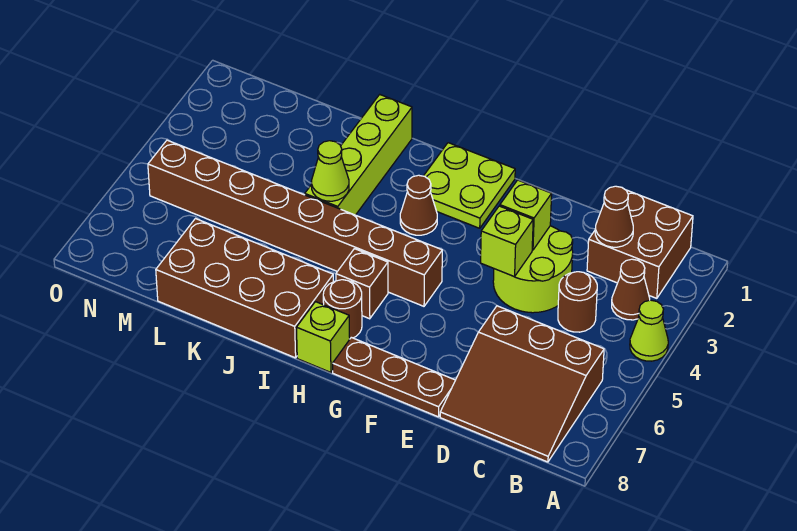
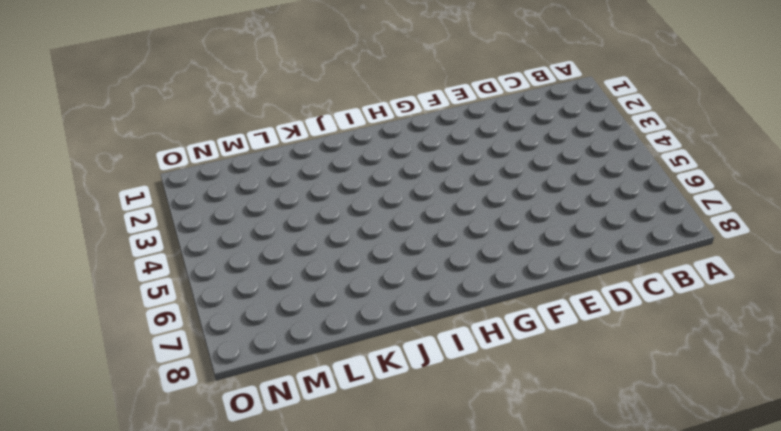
none -> lime 1x1 cone [630,300,668,361]
none -> brown 2x2 brick [587,190,693,298]
none -> brown 1x1 cone [612,259,650,320]

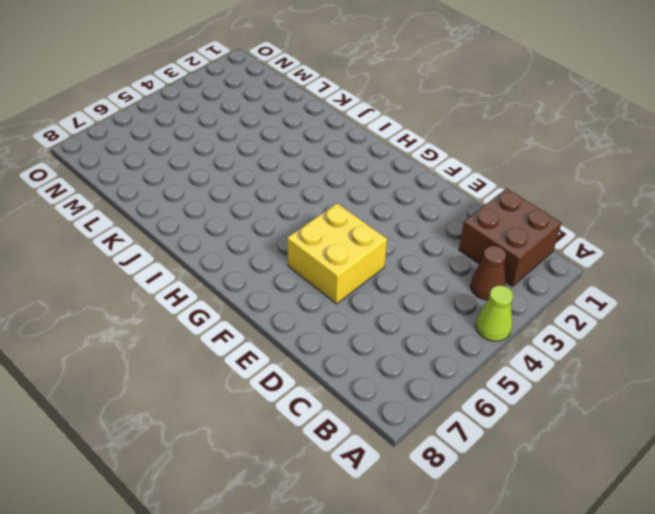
yellow 2x2 brick [287,203,387,304] -> none
none -> brown 3x3 slope [440,306,604,462]
none -> brown 1x1 round brick [558,272,597,332]
none -> lime 2x2 round brick [493,226,573,313]

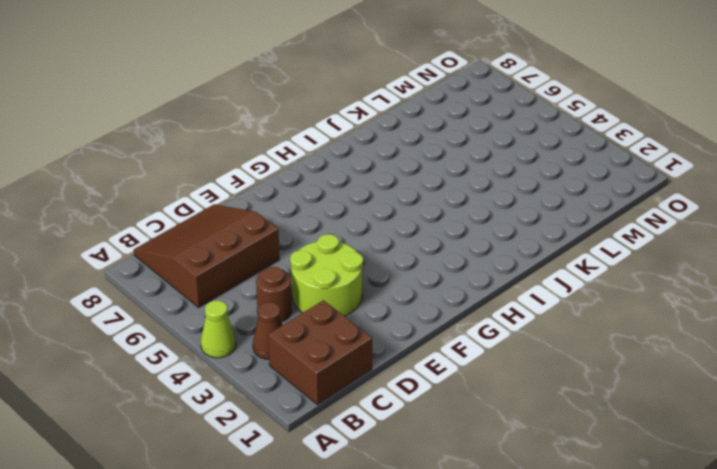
none -> brown 1x3 plate [333,337,455,417]
none -> lime 2x2 plate [424,143,515,228]
none -> brown 1x8 brick [148,140,442,306]

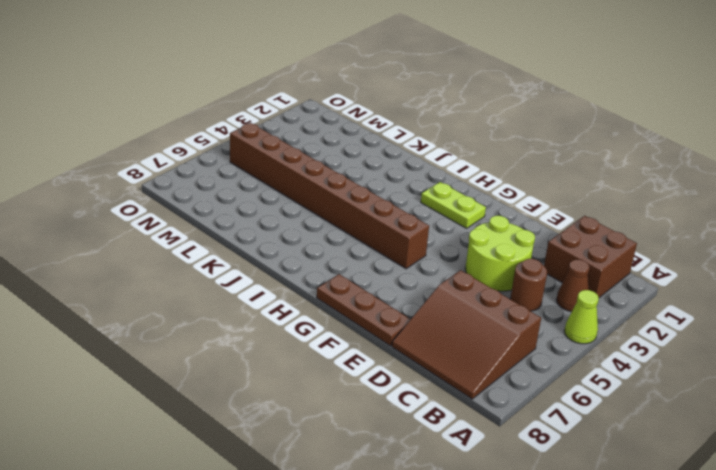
lime 1x2 plate [421,182,486,228] -> lime 2x2 plate [424,143,515,228]
none -> brown 1x1 cone [400,175,437,235]
none -> brown 1x1 brick [336,249,388,319]
none -> brown 1x1 round brick [323,280,362,338]

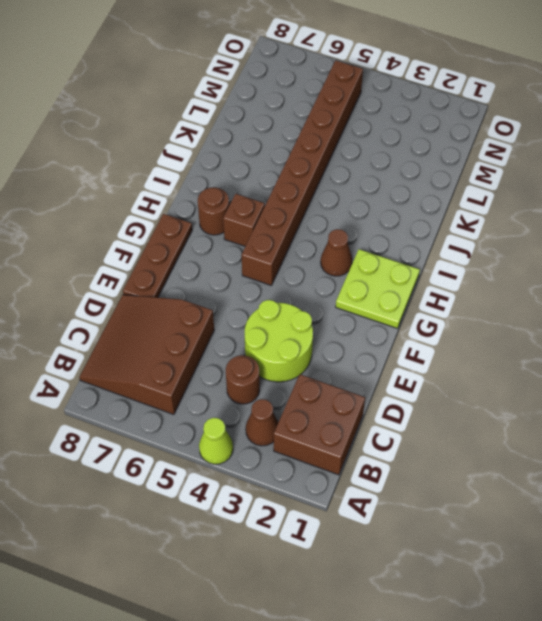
none -> lime 1x1 brick [296,302,350,372]
none -> brown 2x4 brick [156,219,333,358]
none -> lime 1x4 brick [305,95,412,215]

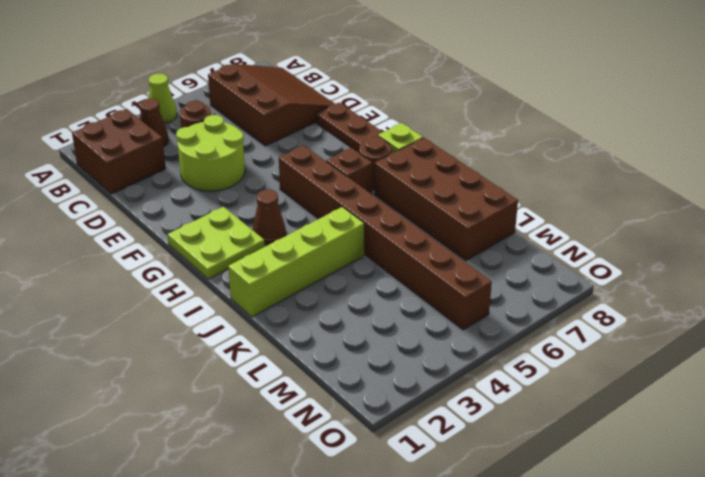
none -> brown 1x1 cone [595,186,633,247]
none -> lime 1x1 brick [500,180,552,250]
none -> lime 1x1 brick [481,206,533,277]

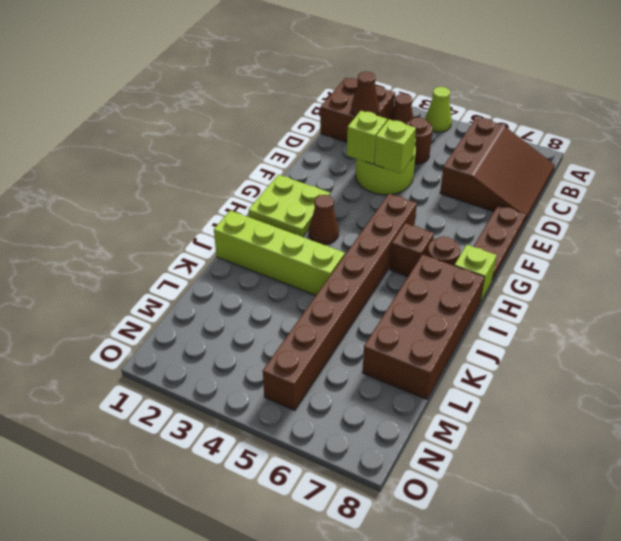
none -> lime 1x1 cone [312,141,349,201]

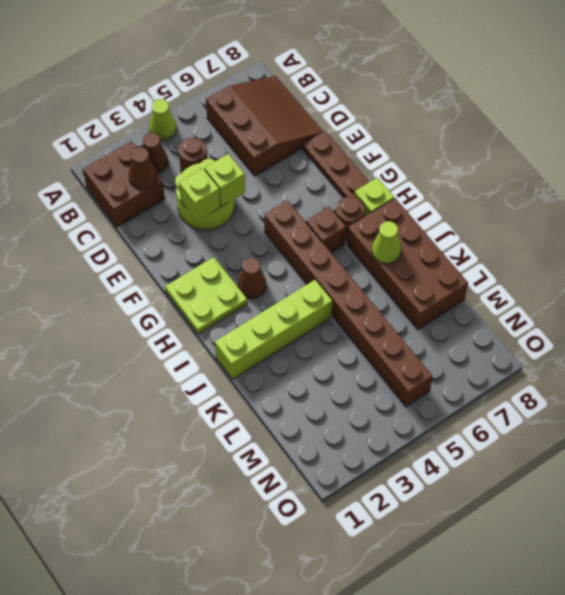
lime 1x1 cone [372,221,401,264] -> lime 1x1 cone moved to [312,141,349,201]

